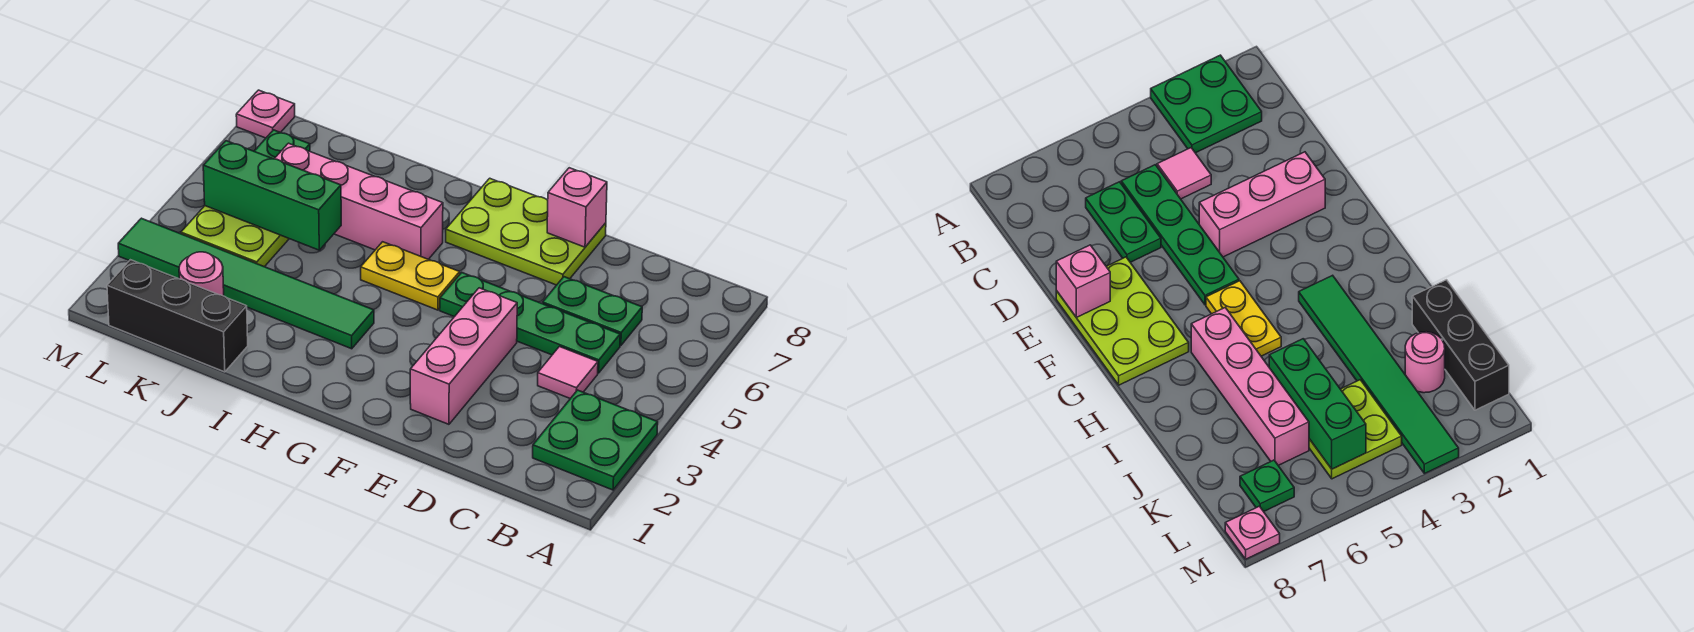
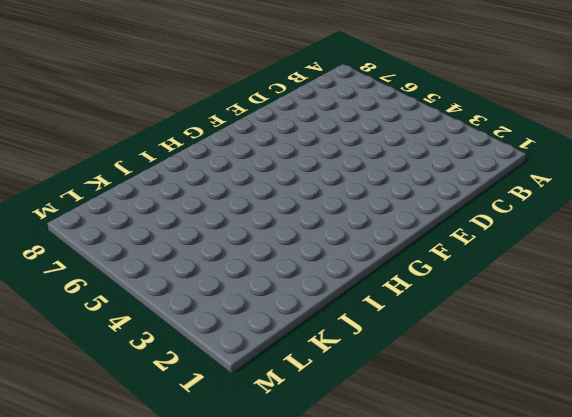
none -> green 2x2 plate [533,390,658,490]
none -> pink 1x1 tile [538,347,598,399]
none -> green 1x4 plate [440,272,620,373]

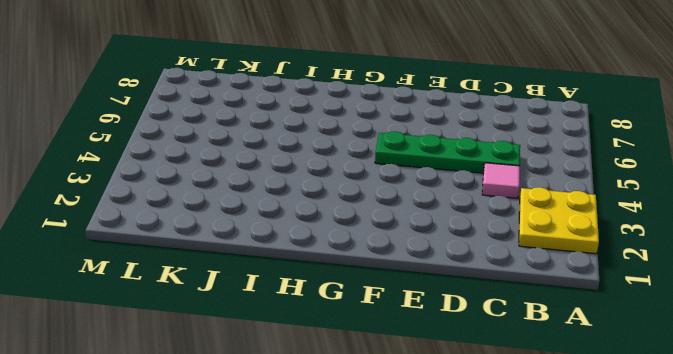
yellow 2x2 plate [519,187,599,254] -> green 2x2 plate [533,390,658,490]
none -> green 1x2 plate [543,277,642,346]
none -> pink 1x3 brick [410,288,517,424]
none -> lime 2x3 plate [446,178,606,285]

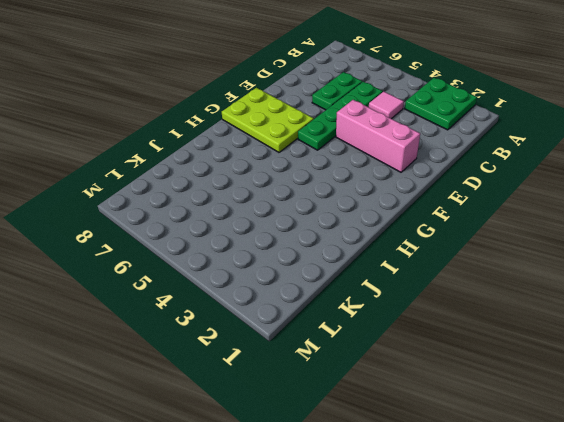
lime 2x3 plate [222,88,314,152] -> lime 2x3 plate turned to [446,178,606,285]
none -> yellow 1x2 plate [361,242,460,310]
none -> green 1x6 tile [118,218,374,349]
none -> pink 1x4 brick [274,143,443,259]

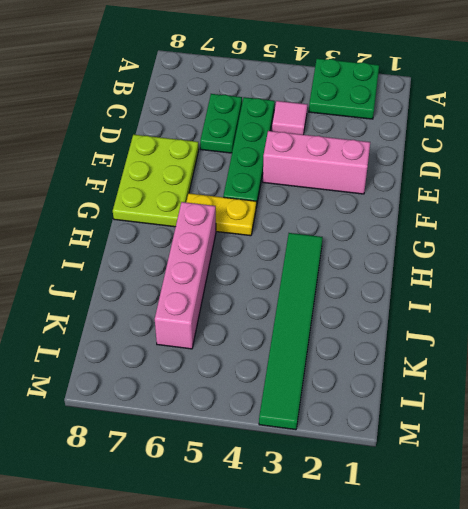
yellow 1x2 plate [186,193,256,236] -> yellow 1x2 plate turned to [361,242,460,310]
none -> black 1x3 brick [107,260,248,372]
none -> pink 1x1 round brick [179,252,224,296]
none -> lime 2x2 plate [181,206,289,267]

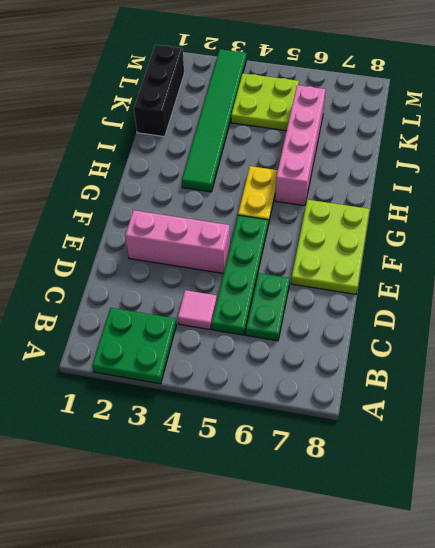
none -> pink 1x1 round brick [179,252,224,296]
none -> green 1x1 plate [254,130,310,159]
none -> pink 1x1 plate [236,90,295,138]

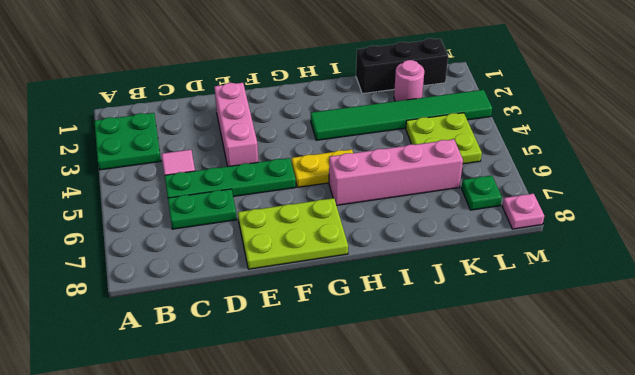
none -> pink 1x1 brick [547,168,607,247]
none -> green 1x3 brick [203,141,341,250]

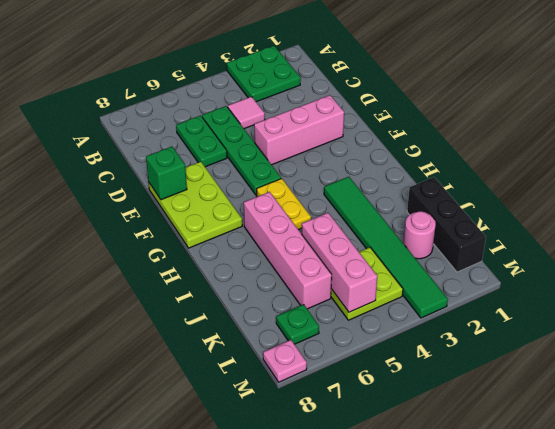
green 1x1 brick [146,147,187,200] -> pink 1x1 brick [547,168,607,247]
pink 1x3 brick [302,213,378,312] -> green 1x3 brick [203,141,341,250]

